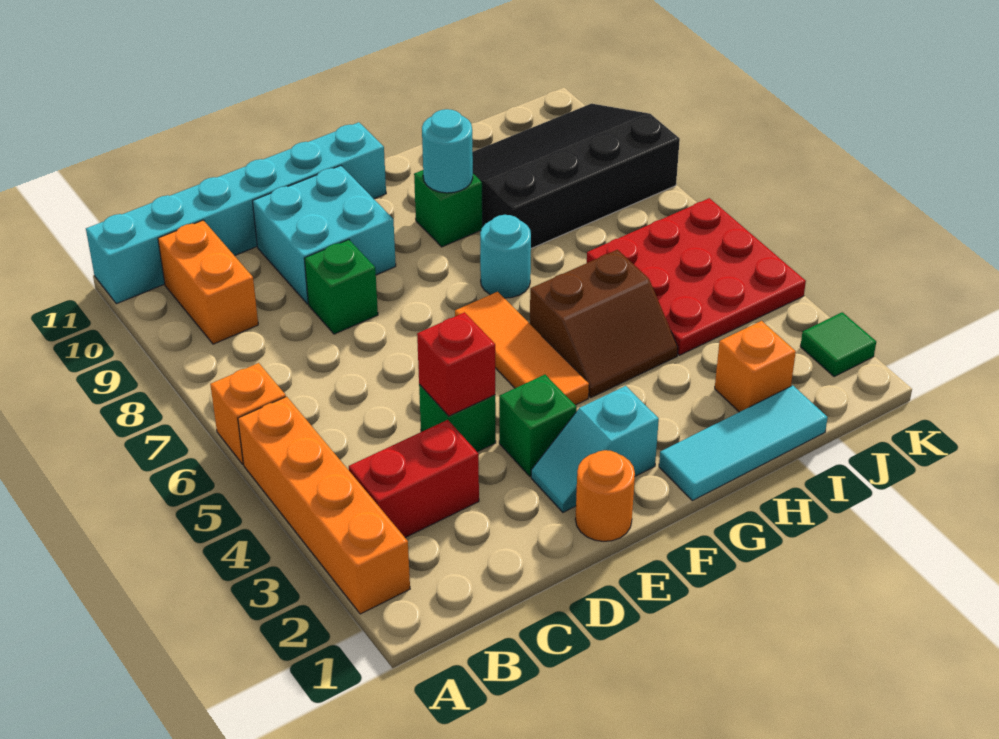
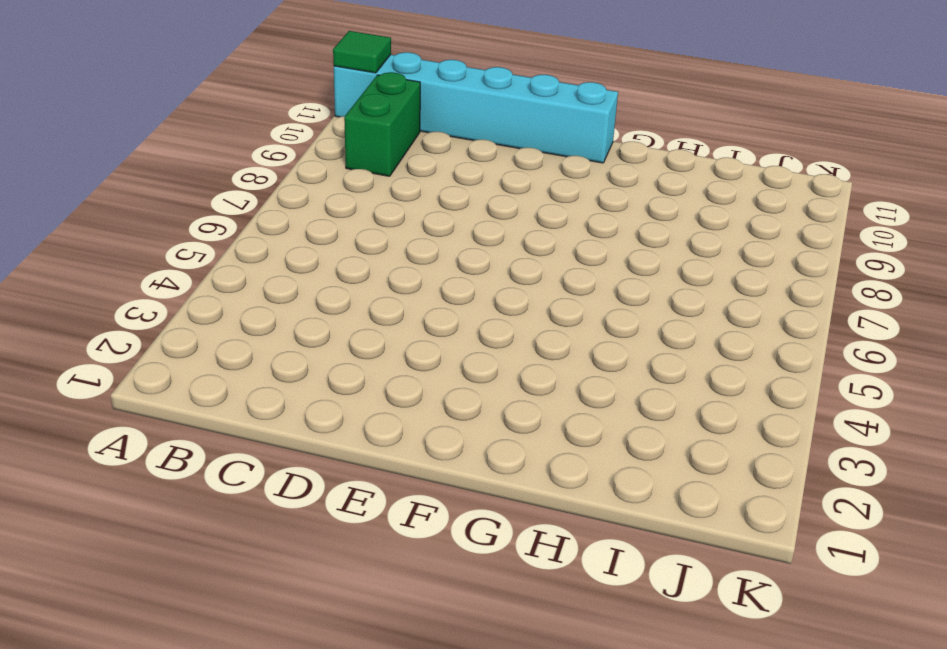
green 1x1 tile [333,31,391,73] -> green 1x1 tile moved to [800,312,876,377]
green 1x2 brick [344,72,420,176] -> orange 1x2 brick [158,220,258,344]
none -> orange 1x4 brick [238,397,410,614]
none -> orange 1x1 brick [210,363,286,464]
none -> red 1x2 brick [349,420,479,538]

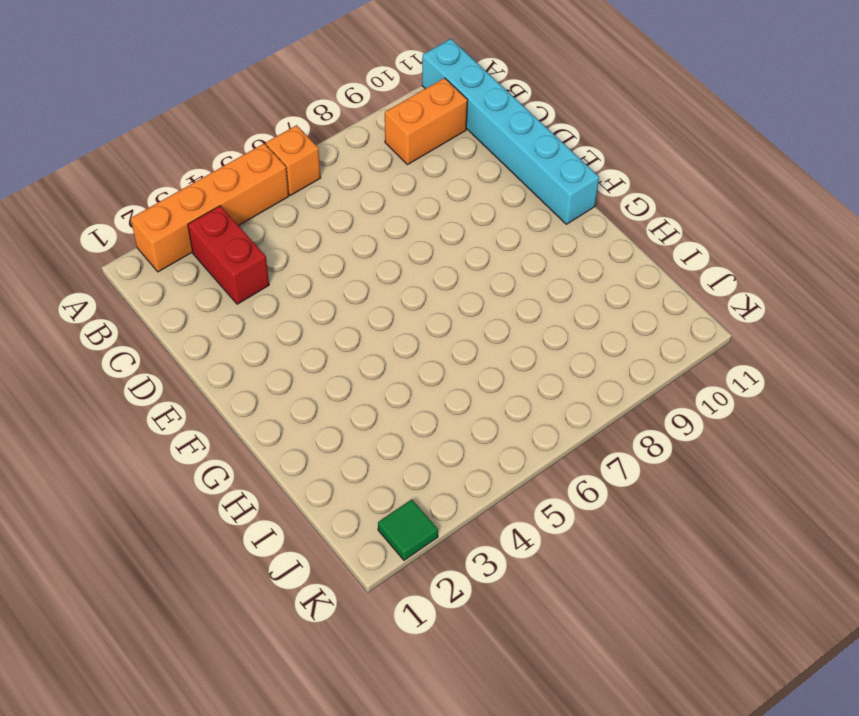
none -> green 1x1 brick [419,385,496,452]
none -> green 1x1 brick [304,240,378,334]
none -> cyan 2x2 brick [253,166,396,304]

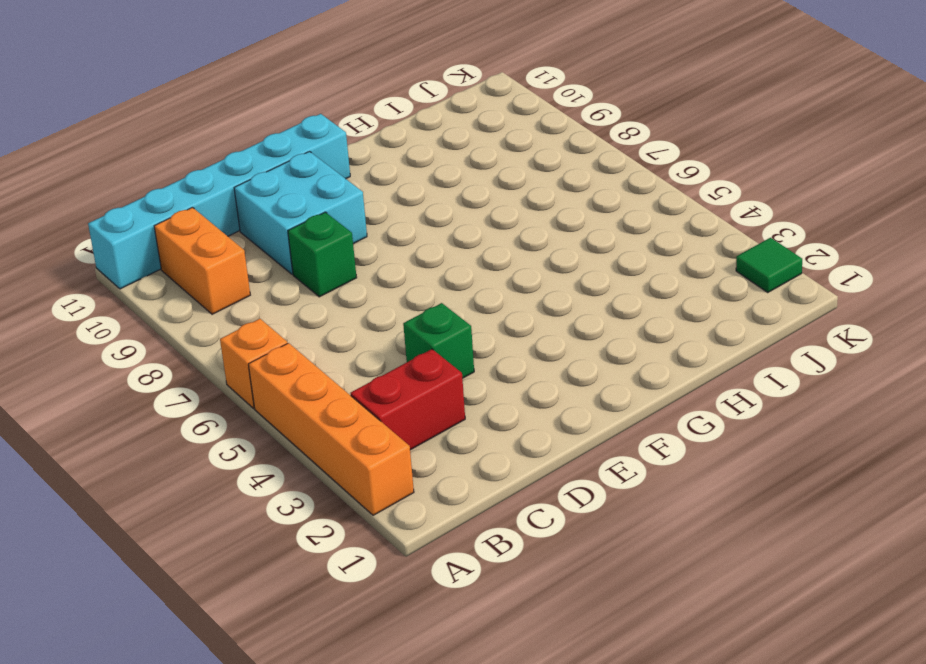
none -> orange 1x1 round brick [575,450,635,541]
none -> cyan 1x2 slope [531,386,659,512]
none -> green 1x1 brick [499,375,577,476]

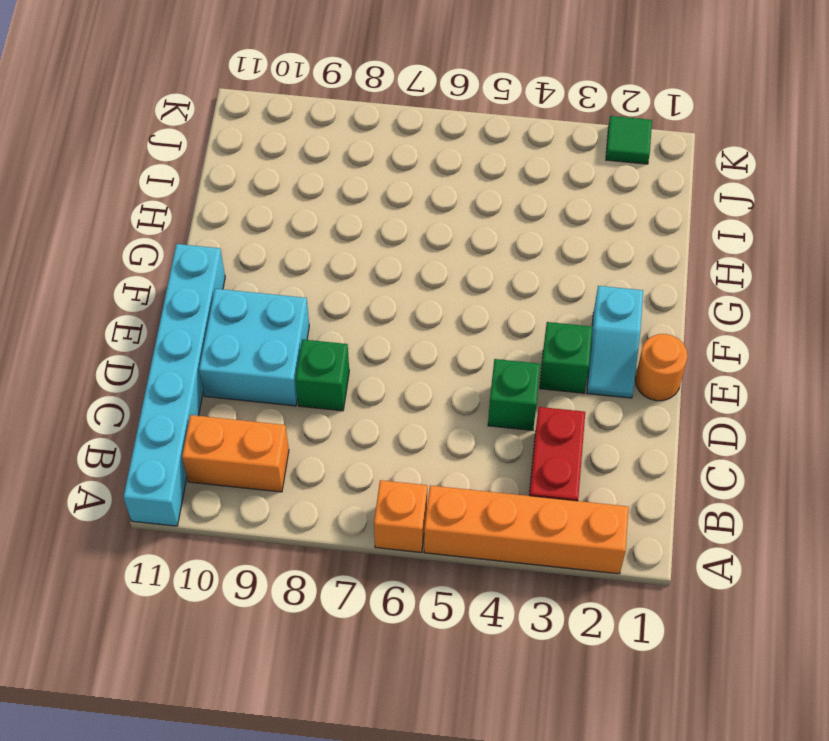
none -> orange 1x3 tile [455,292,589,405]
none -> cyan 1x3 tile [659,386,828,501]
none -> brown 2x2 slope [530,250,678,397]

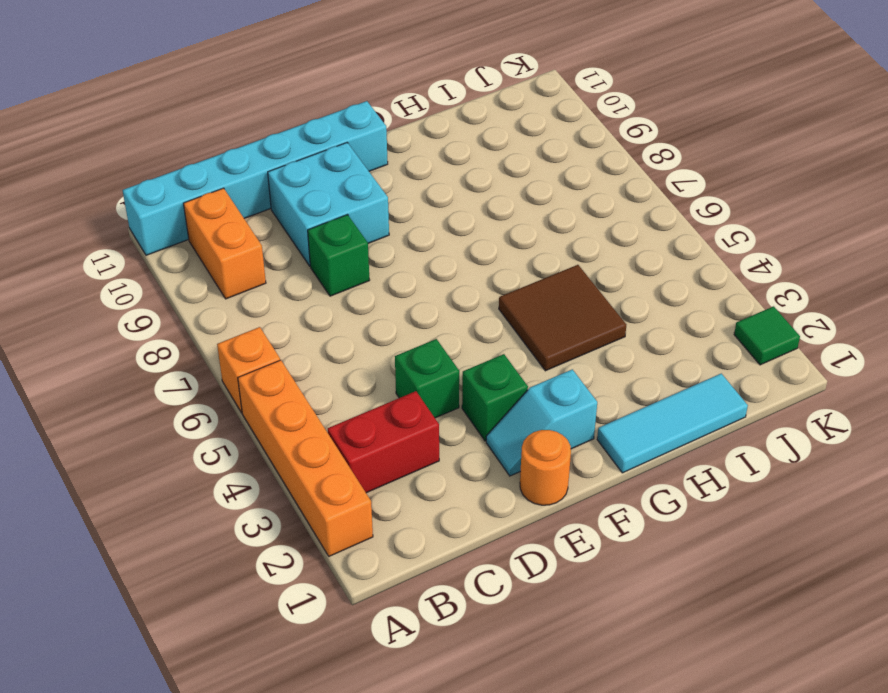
brown 2x2 tile [499,265,626,371] -> brown 2x2 slope [530,250,678,397]
none -> orange 1x3 tile [455,292,589,405]
none -> cyan 1x1 round brick [480,215,531,298]
none -> green 1x1 brick [414,170,483,247]

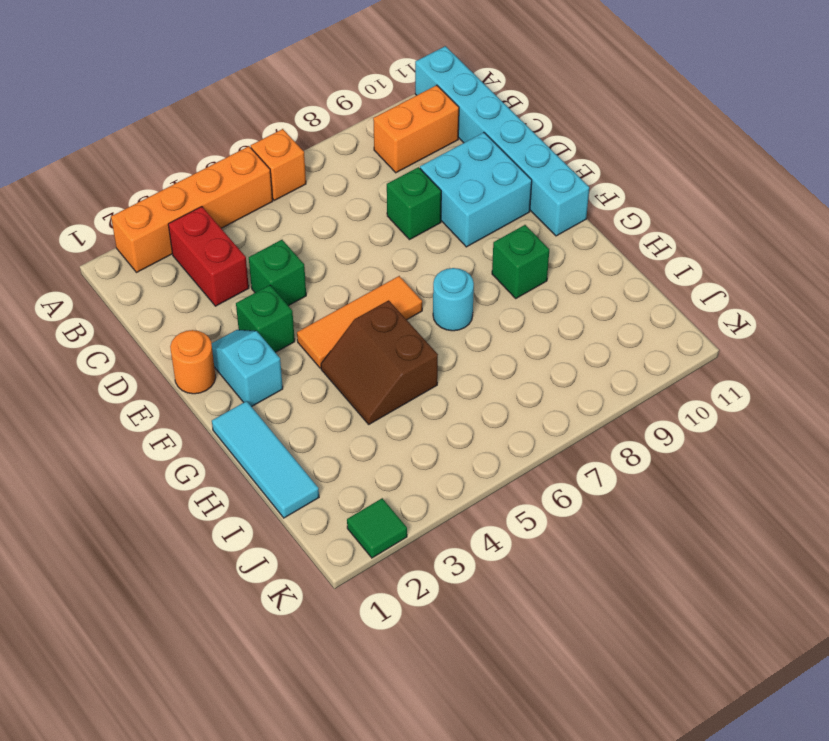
none -> black 3x4 slope [472,104,680,248]
none -> orange 1x1 brick [715,321,796,412]
none -> red 3x3 plate [587,198,806,355]

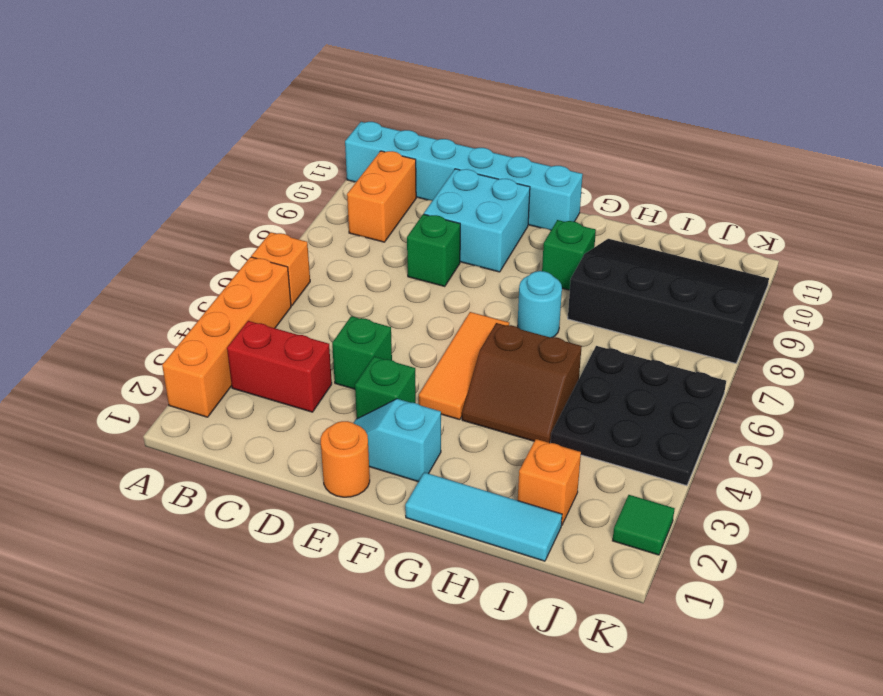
black 3x3 plate [551,346,726,486] -> red 3x3 plate [587,198,806,355]
none -> red 1x1 brick [417,312,495,416]
none -> cyan 1x1 round brick [422,109,473,193]

